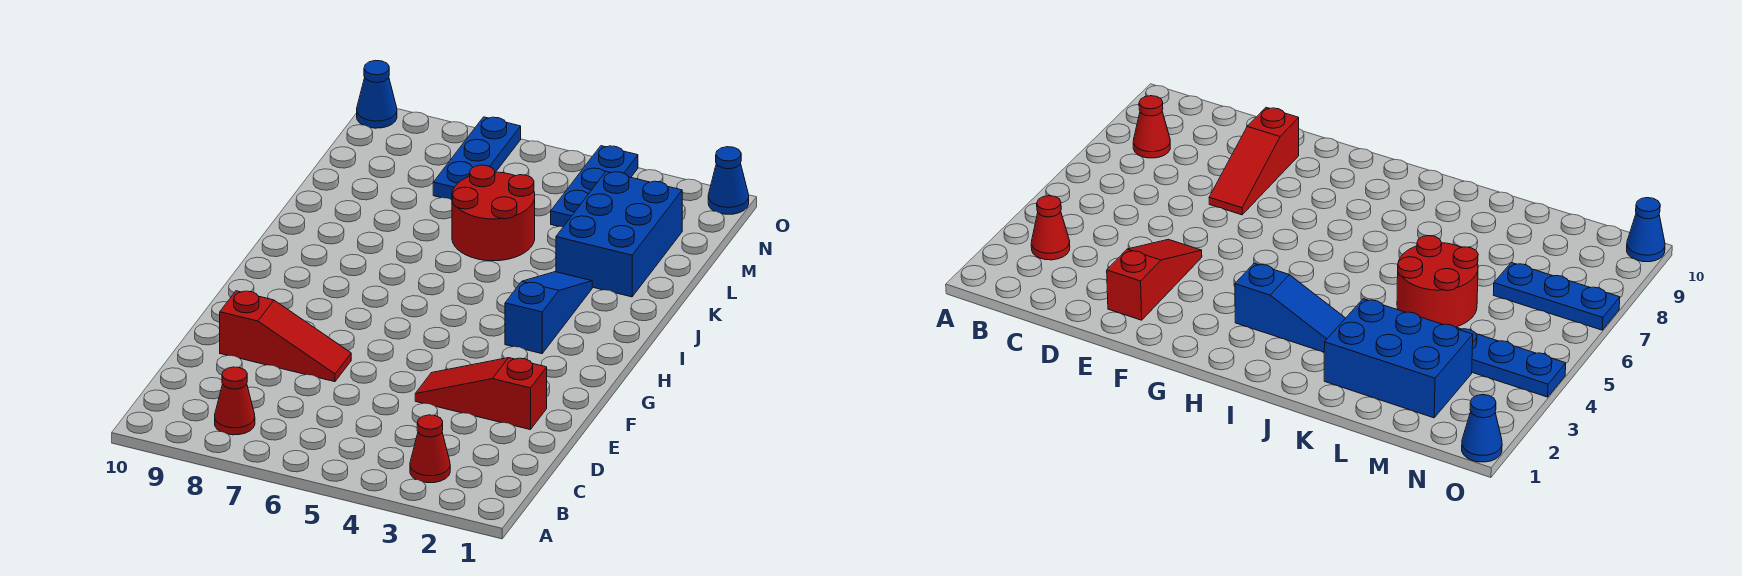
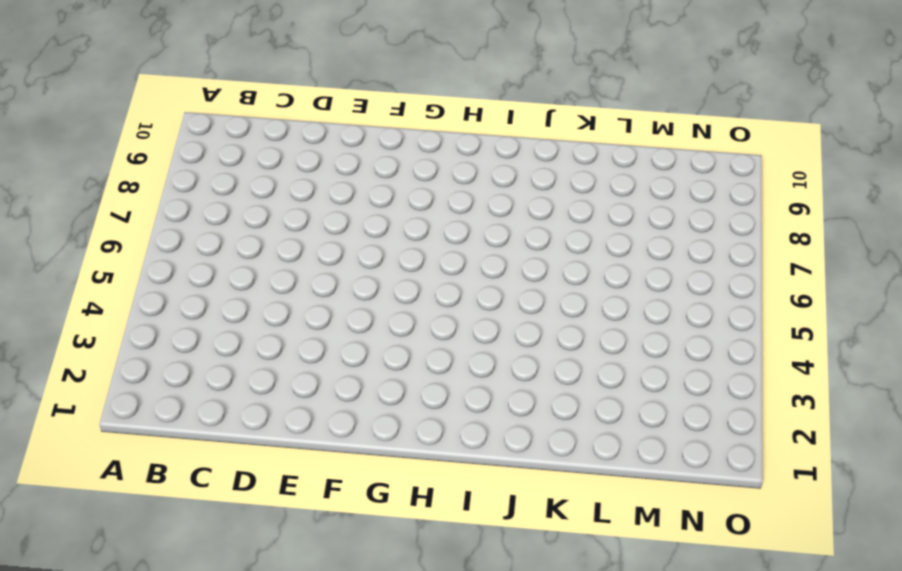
none -> red 1x1 cone [410,415,450,483]
none -> red 1x1 cone [215,367,255,435]

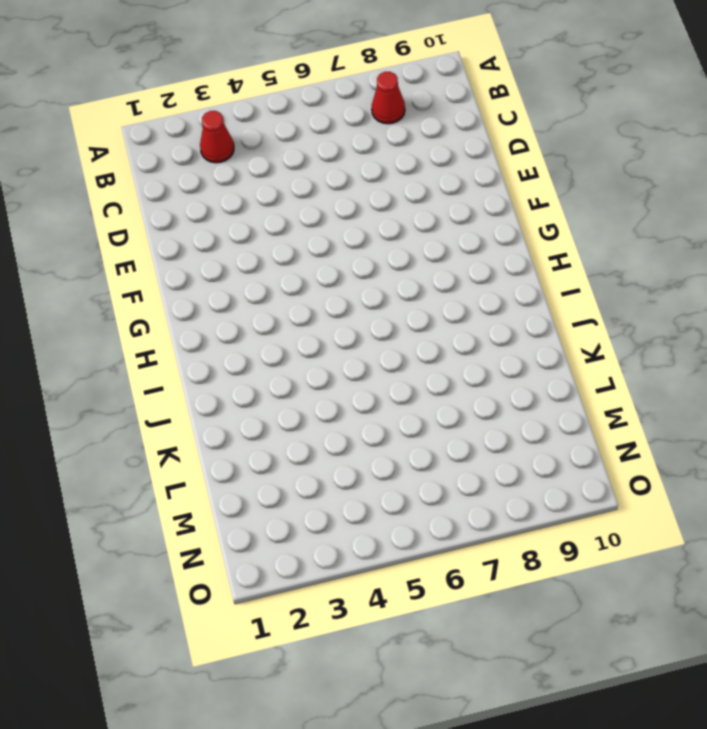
none -> red 1x3 slope [415,358,547,430]
none -> red 1x3 slope [220,291,351,382]

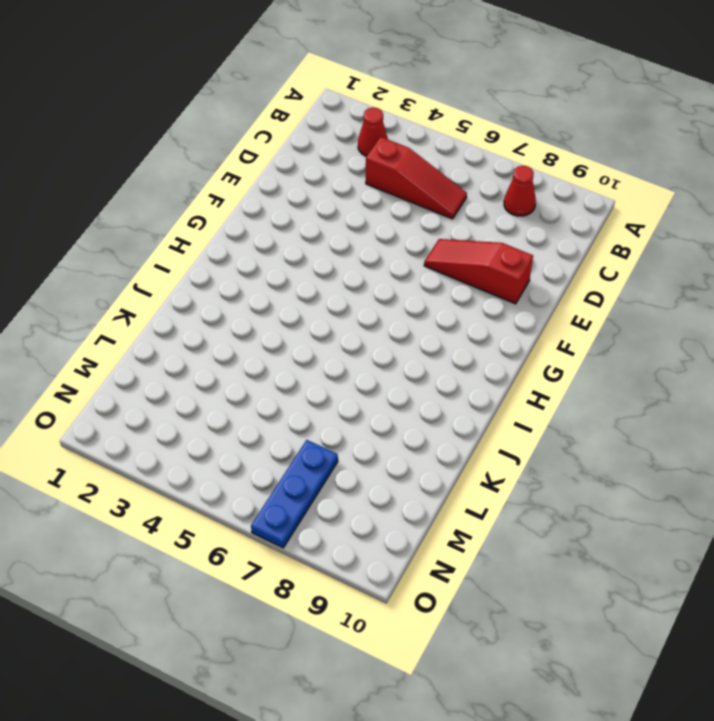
red 1x3 slope [366,137,467,219] -> red 1x3 slope moved to [415,358,547,430]
none -> blue 1x3 slope [505,272,592,354]
none -> blue 2x3 brick [556,171,682,297]

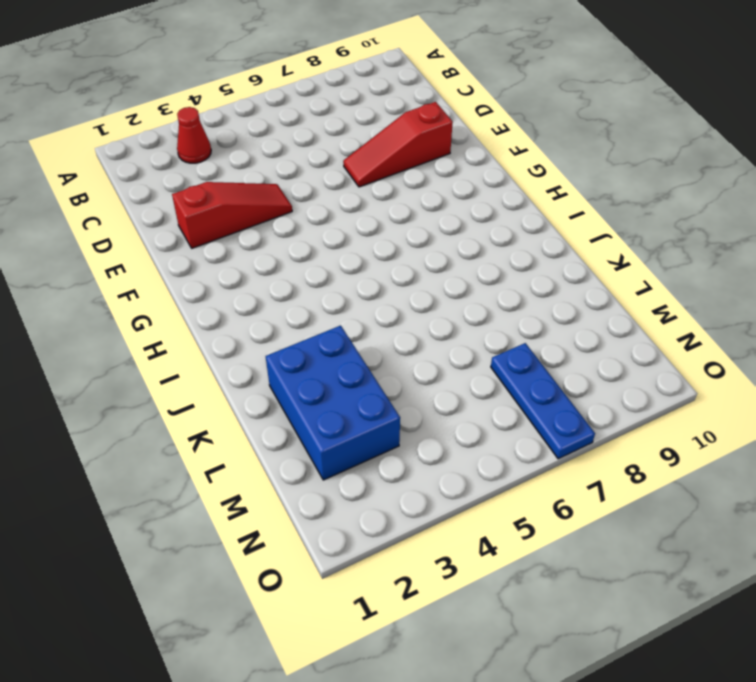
none -> red 1x1 cone [215,367,255,435]
none -> blue 1x3 slope [505,272,592,354]

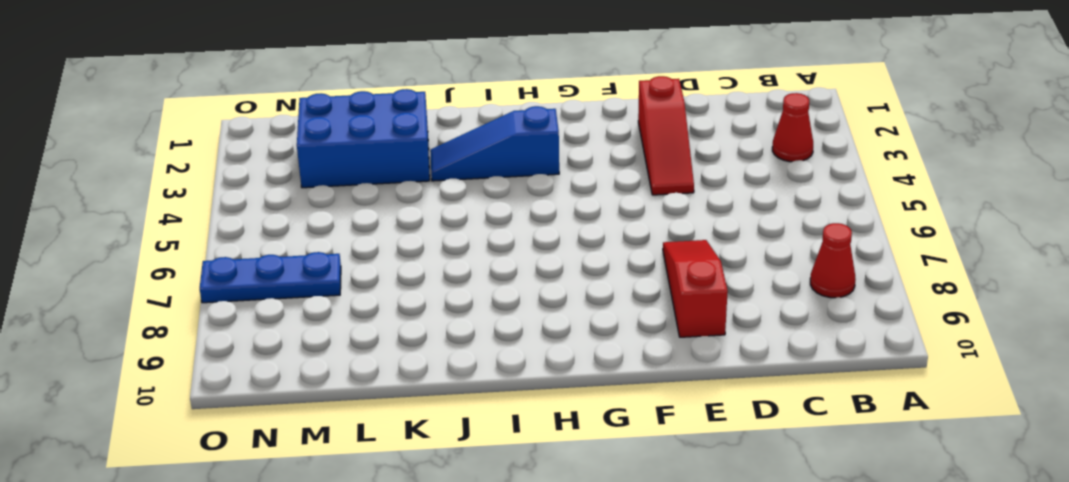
none -> red 2x2 round brick [452,165,535,261]
none -> blue 1x3 plate [551,146,638,227]

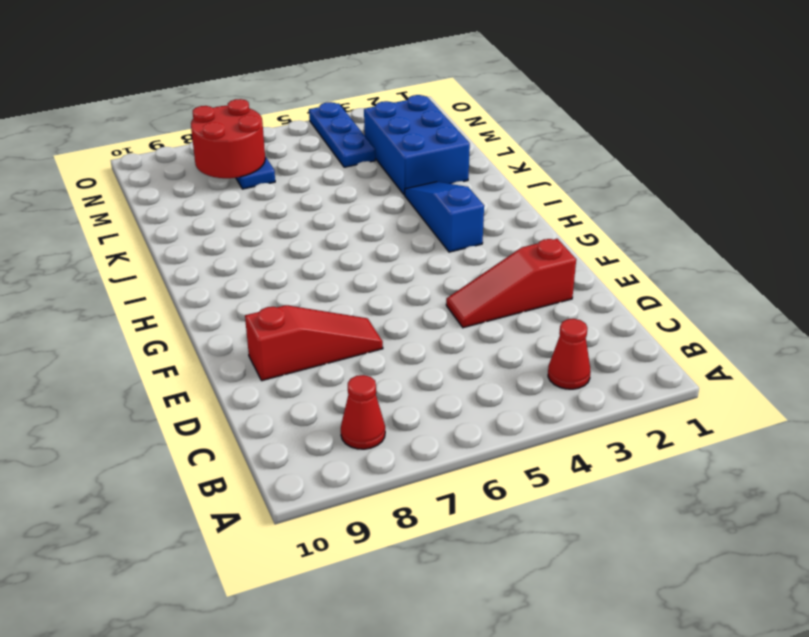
red 2x2 round brick [191,99,265,178] -> red 2x2 round brick moved to [452,165,535,261]
none -> blue 1x1 cone [708,147,749,214]
none -> blue 1x1 cone [357,60,397,128]

